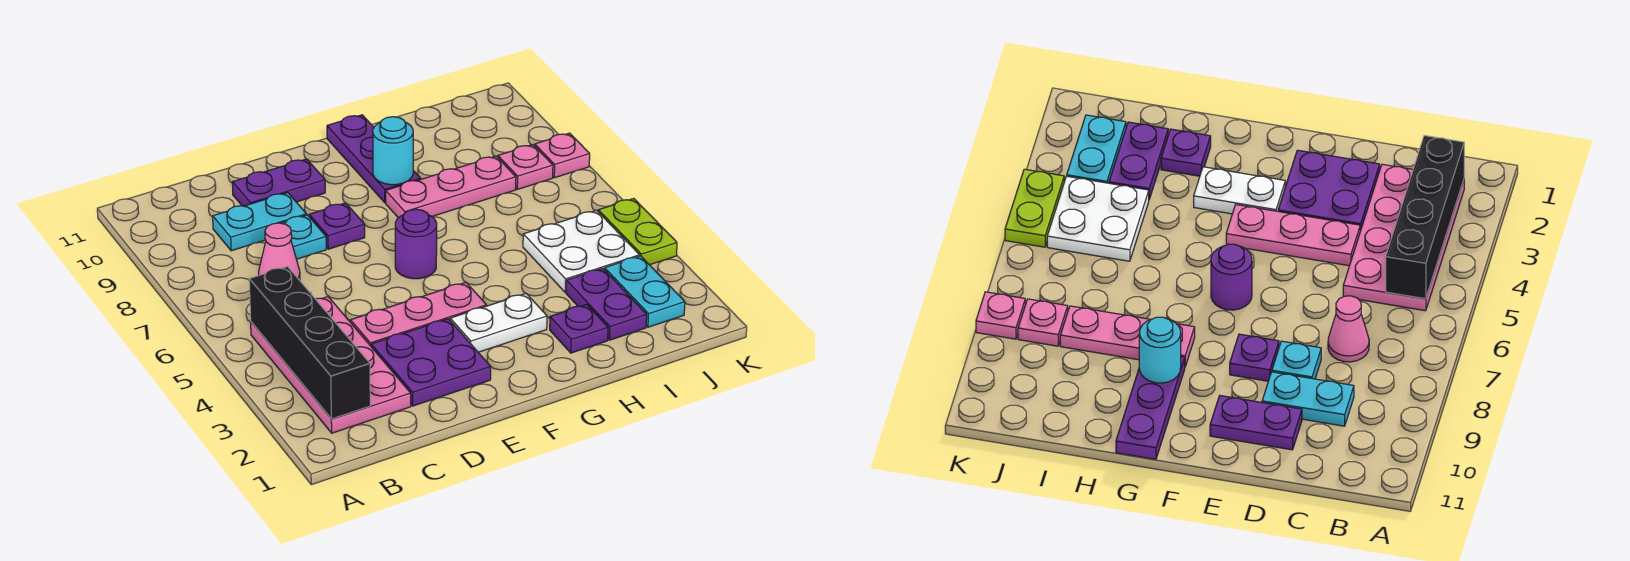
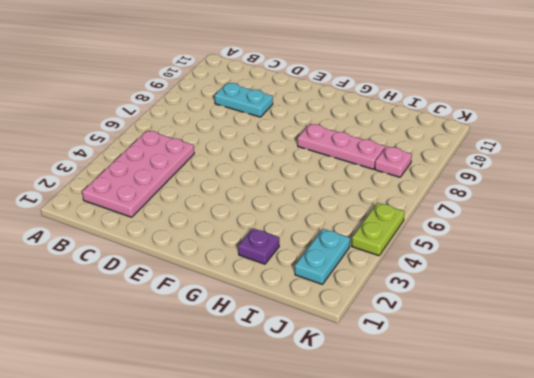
none -> pink 1x1 cone [259,223,300,280]
none -> purple 2x2 plate [371,319,491,406]
none -> pink 1x3 plate [351,282,486,346]

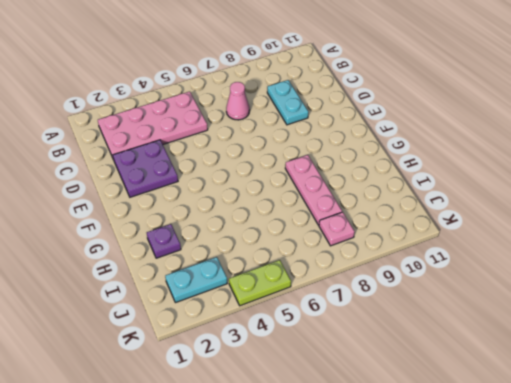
none -> pink 1x3 plate [351,282,486,346]
none -> cyan 1x1 plate [282,215,326,259]
none -> purple 1x2 plate [232,159,325,206]

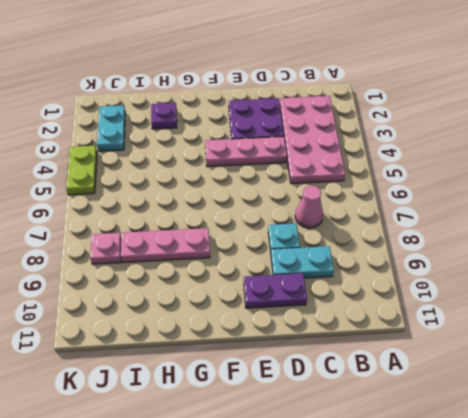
none -> purple 1x1 plate [309,203,365,249]
none -> white 1x2 plate [450,293,547,352]
none -> purple 1x1 round brick [395,209,437,279]

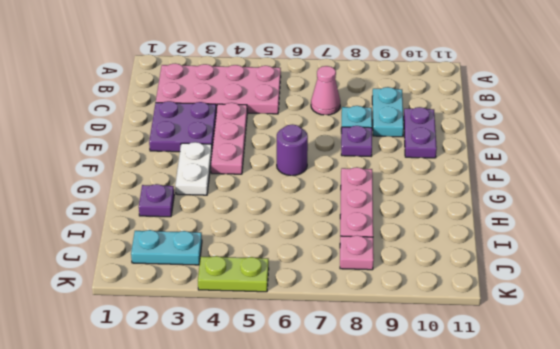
none -> purple 1x3 plate [327,115,421,203]
none -> purple 1x2 plate [566,268,647,340]
none -> white 2x2 plate [523,210,640,292]

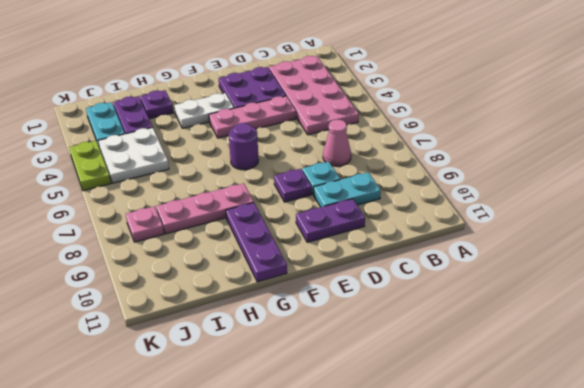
none -> pink 1x1 plate [535,133,590,178]
none -> black 1x4 brick [249,267,370,419]
none -> cyan 1x1 round brick [373,117,413,185]

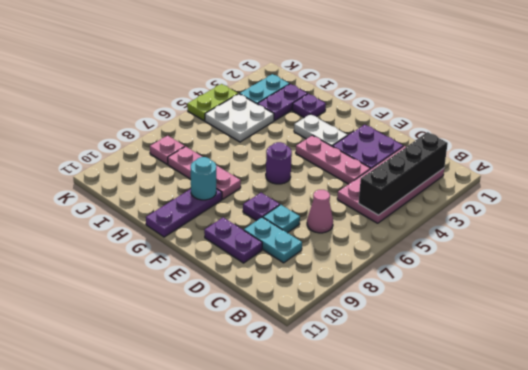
none -> pink 1x1 plate [535,133,590,178]

